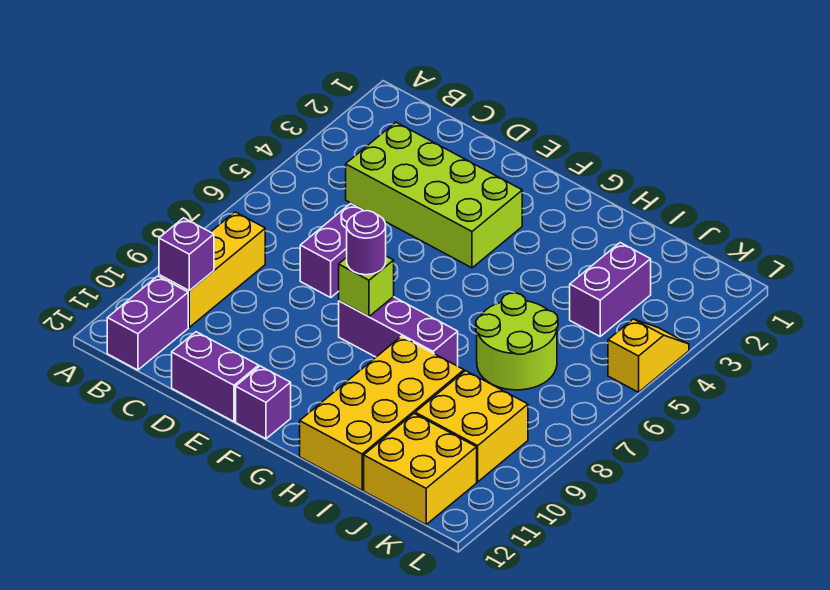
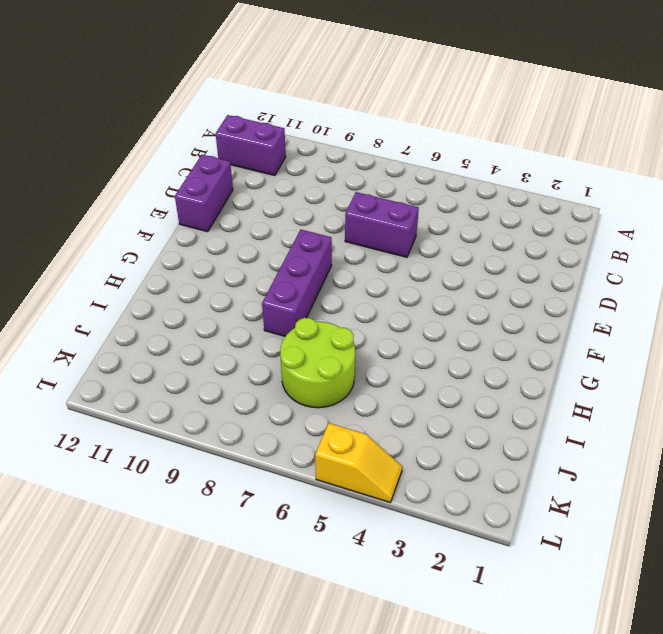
none -> yellow 1x3 brick [159,212,265,327]
none -> lime 2x4 brick [346,122,522,268]
none -> purple 1x1 brick [236,366,291,439]

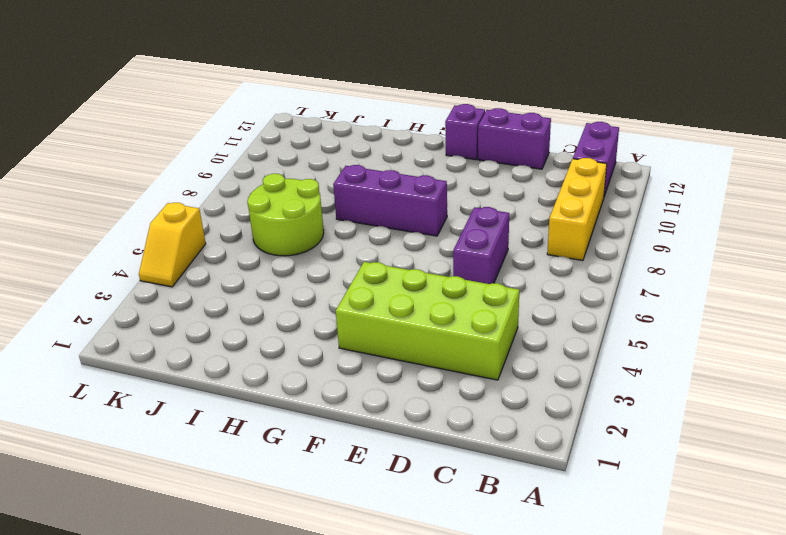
none -> yellow 2x4 brick [300,336,464,490]
none -> purple 1x2 brick [570,243,651,336]
none -> yellow 2x2 brick [415,371,528,482]

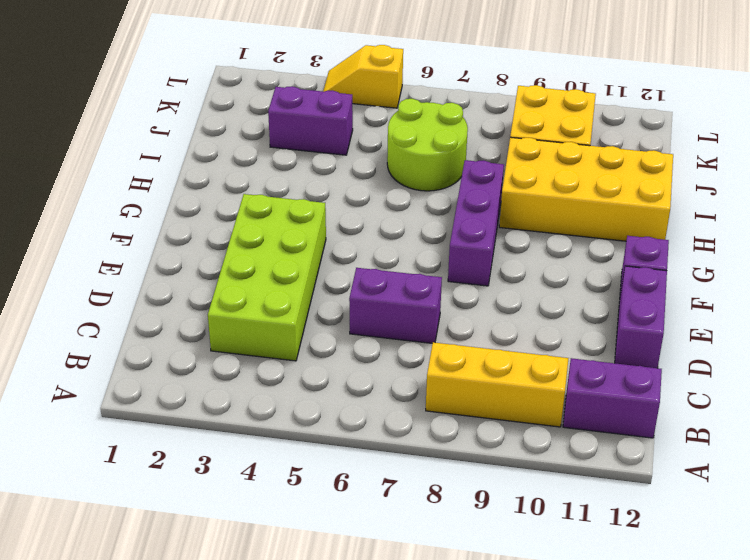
none -> yellow 2x2 brick [364,414,477,525]
none -> purple 1x1 brick [159,218,214,290]
none -> lime 1x1 brick [339,256,394,316]

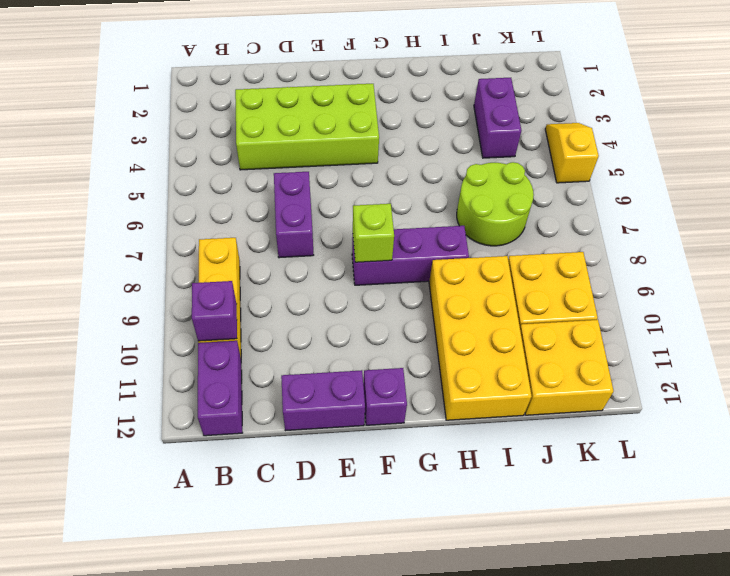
none -> purple 1x1 round brick [347,211,386,275]

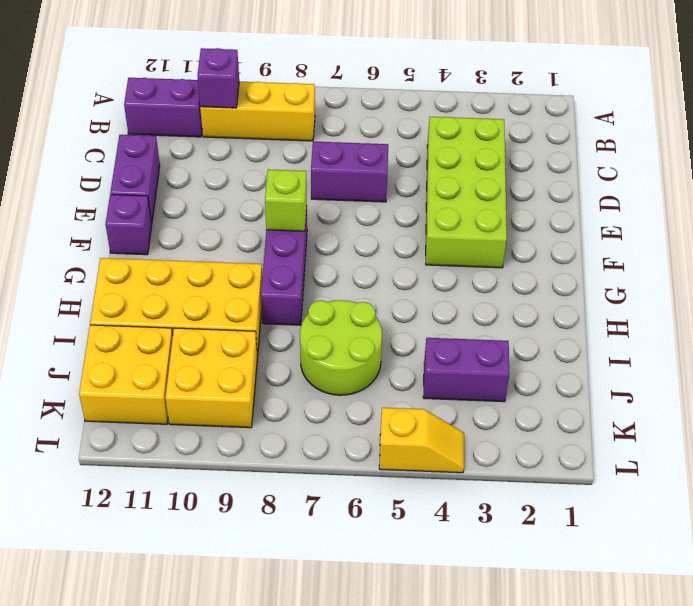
none -> purple 1x1 round brick [347,211,386,275]

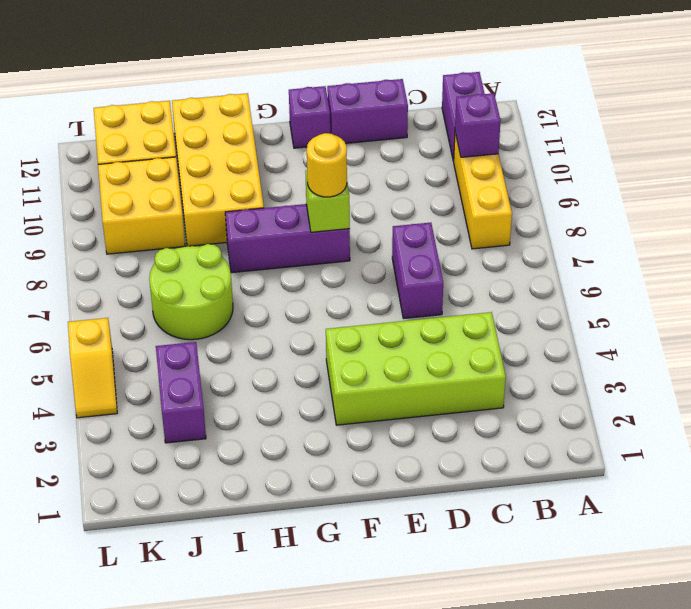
yellow 1x1 round brick [307,133,347,197] -> purple 1x1 round brick [347,211,386,275]

